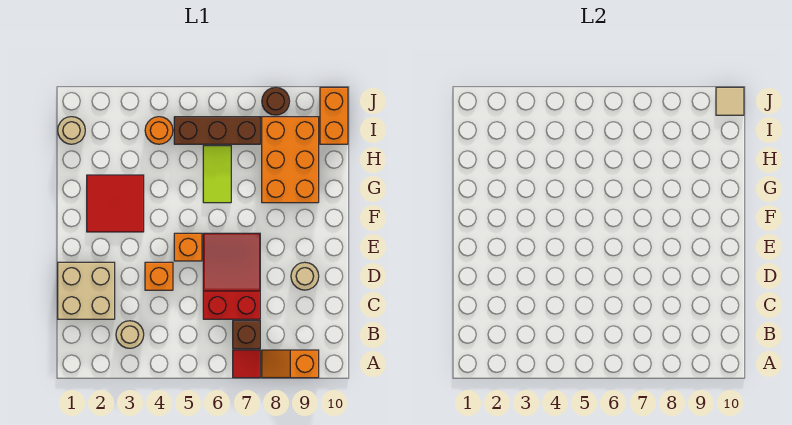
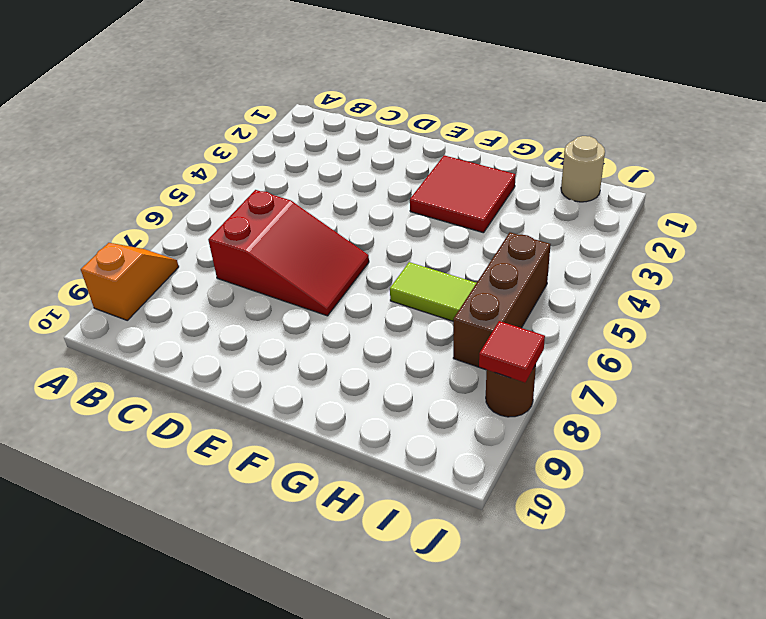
red 1x1 tile [479,321,545,383] -> red 1x1 tile moved to [233,350,260,378]
none -> tan 1x1 round brick [116,321,144,348]
none -> brown 1x1 brick [233,321,260,349]
none -> tan 2x2 brick [58,262,115,319]

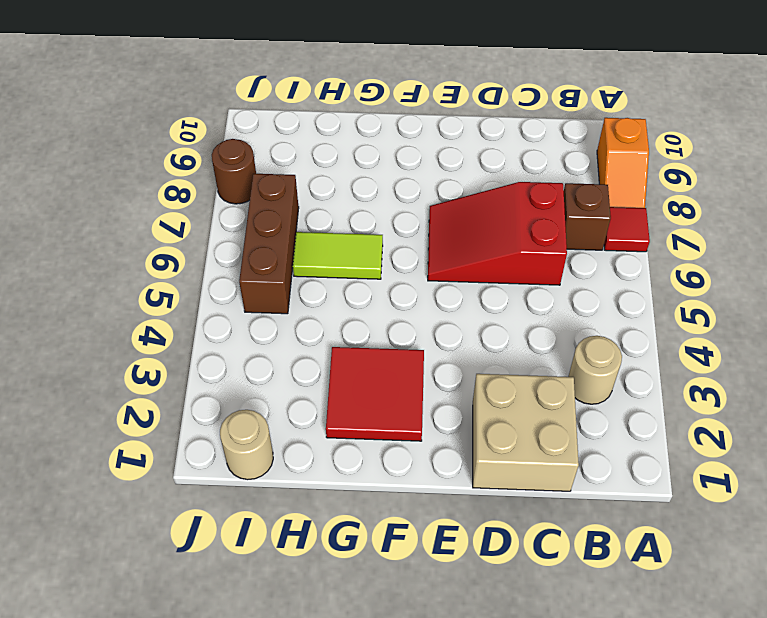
none -> orange 1x1 brick [145,262,173,290]
none -> tan 1x1 round brick [291,262,319,290]
none -> orange 1x1 brick [174,233,202,261]

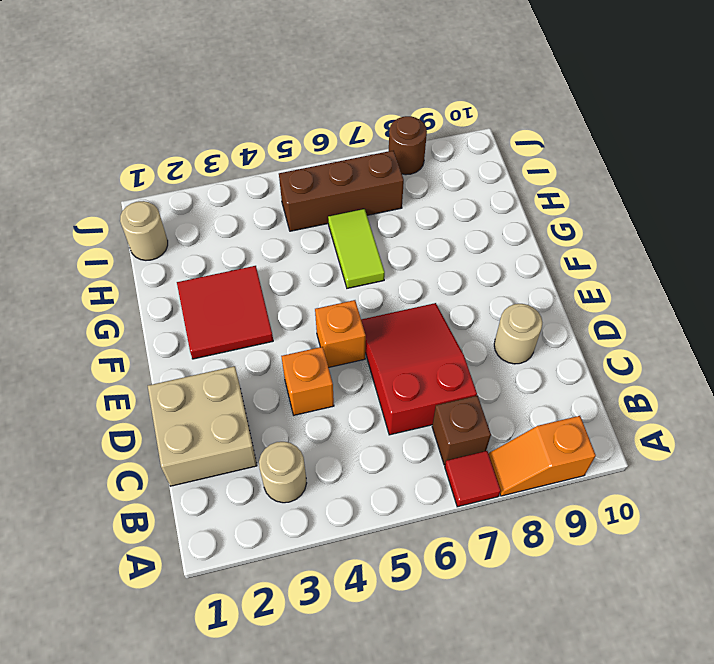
none -> orange 2x3 brick [262,117,319,203]
none -> orange 1x1 round brick [145,117,173,144]
none -> orange 1x2 brick [320,87,348,144]

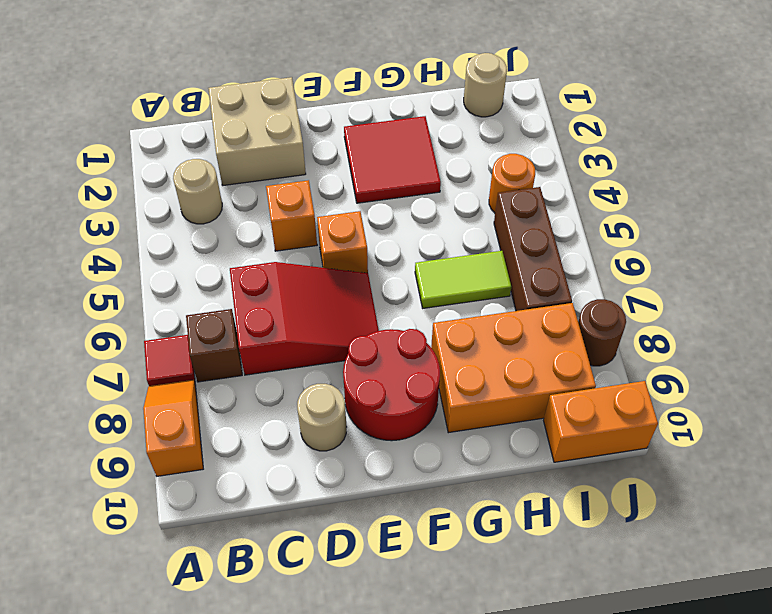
red 2x2 round brick [343,329,440,441] -> none
none -> tan 1x1 tile [716,87,744,115]

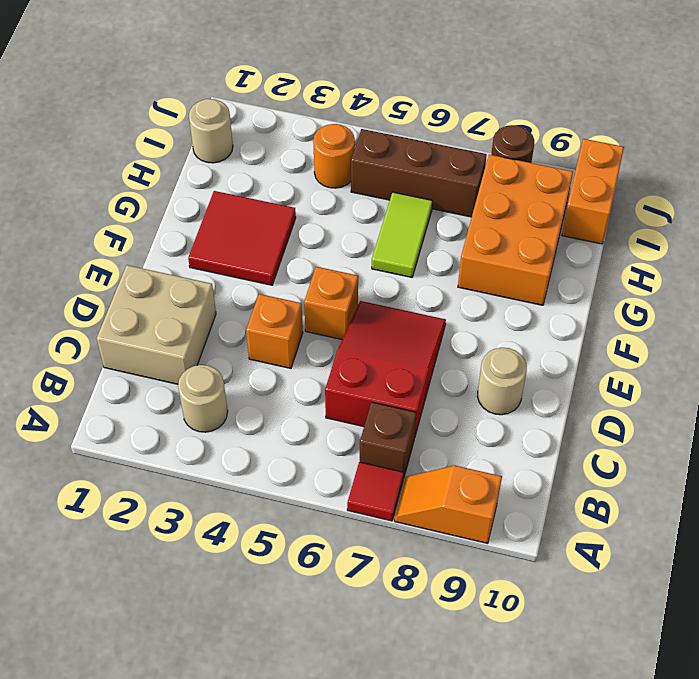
none -> tan 1x1 tile [716,87,744,115]

